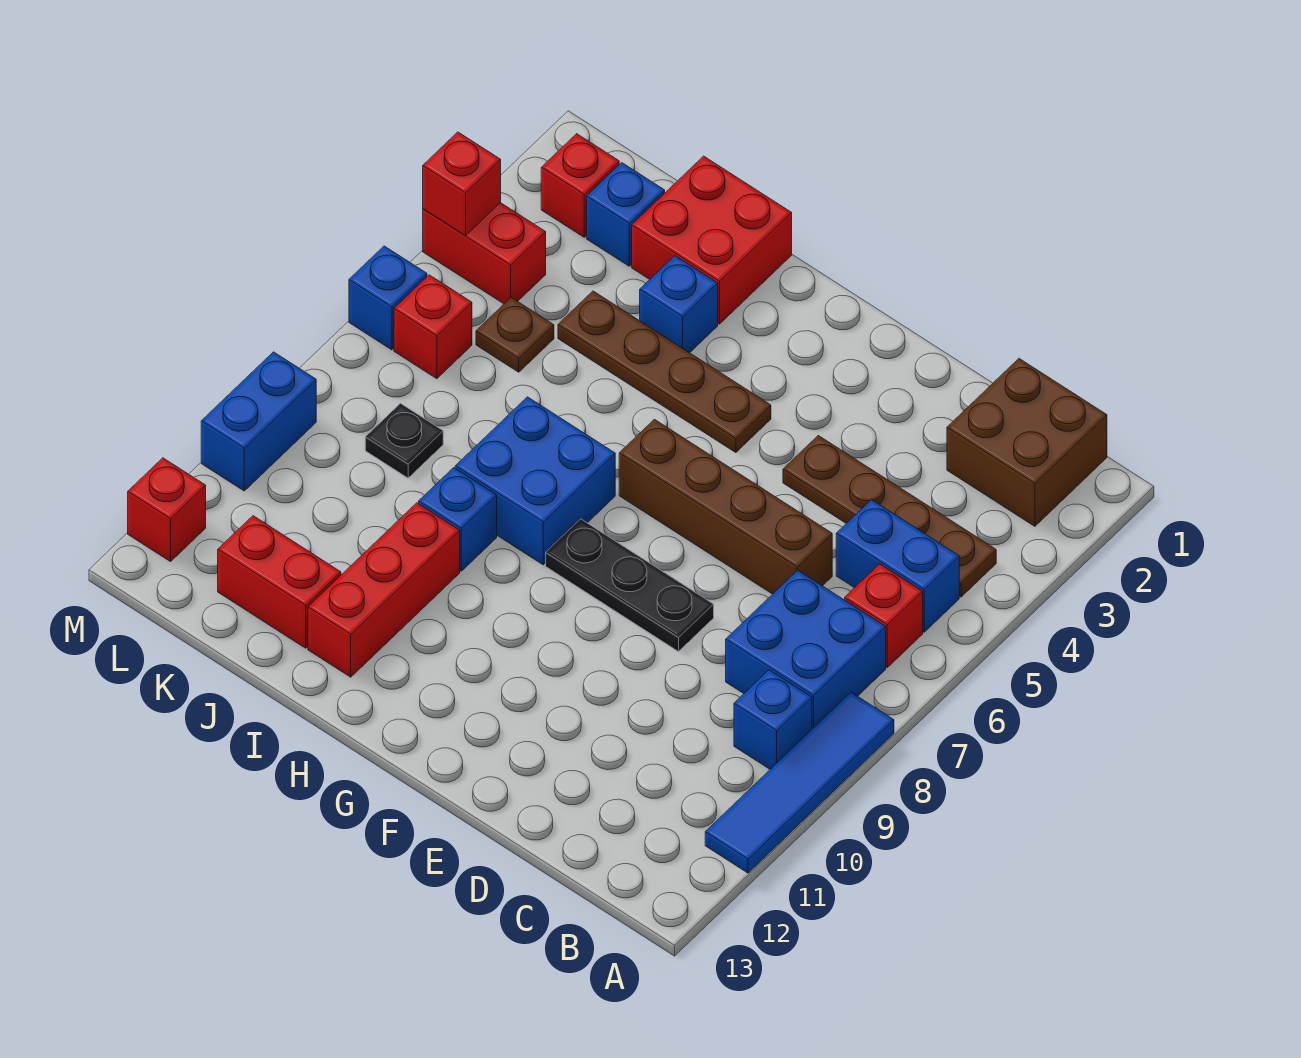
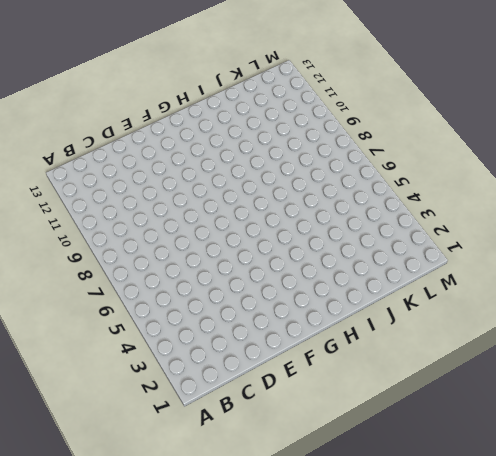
none -> blue 1x4 tile [705,693,894,873]
none -> brown 2x2 brick [947,359,1107,526]
none -> brown 1x4 plate [783,436,996,597]

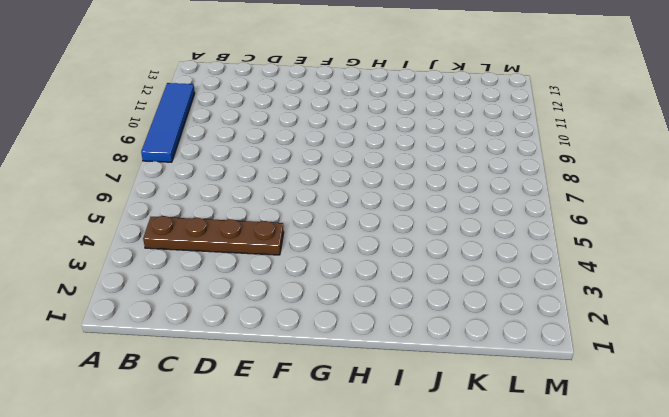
none -> brown 2x2 brick [947,359,1107,526]
none -> blue 1x2 brick [836,500,959,632]
none -> red 1x1 brick [845,564,923,667]

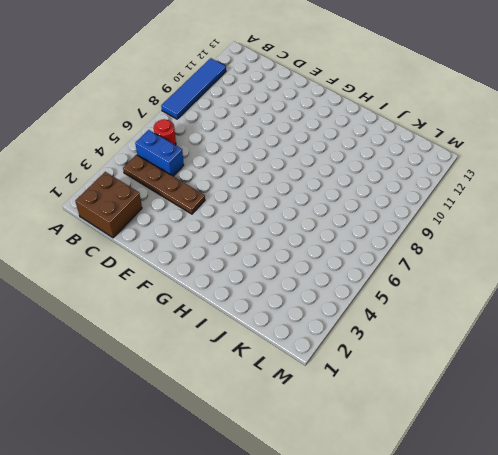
red 1x1 round brick [154,119,176,145] -> red 1x1 brick [845,564,923,667]
none -> blue 2x2 brick [726,570,886,729]
none -> blue 1x1 brick [734,670,812,769]
none -> brown 1x4 brick [619,419,832,594]

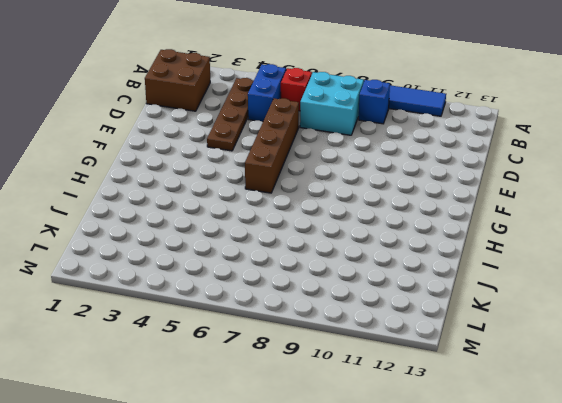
cyan 2x2 brick [300,72,364,135] -> blue 2x2 brick [726,570,886,729]
none -> black 1x3 plate [546,519,714,652]
none -> brown 1x4 plate [558,291,771,452]
none -> blue 2x2 brick [455,397,615,565]

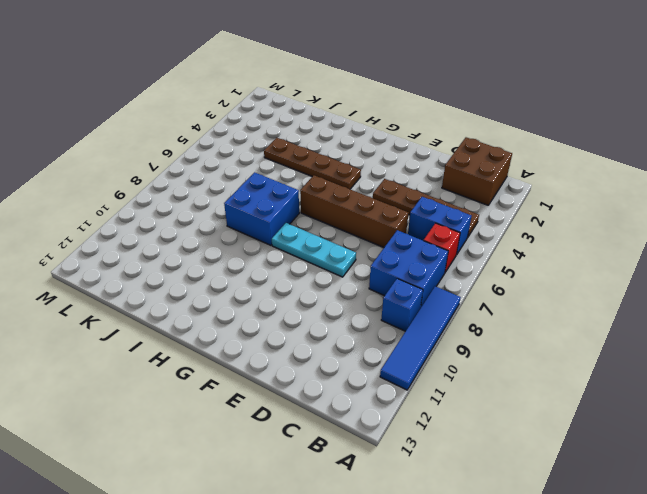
cyan 1x3 plate [272,223,356,277] -> black 1x3 plate [546,519,714,652]
none -> red 2x2 brick [632,156,792,324]
none -> blue 1x1 brick [640,256,718,353]
none -> blue 1x1 brick [419,468,497,571]

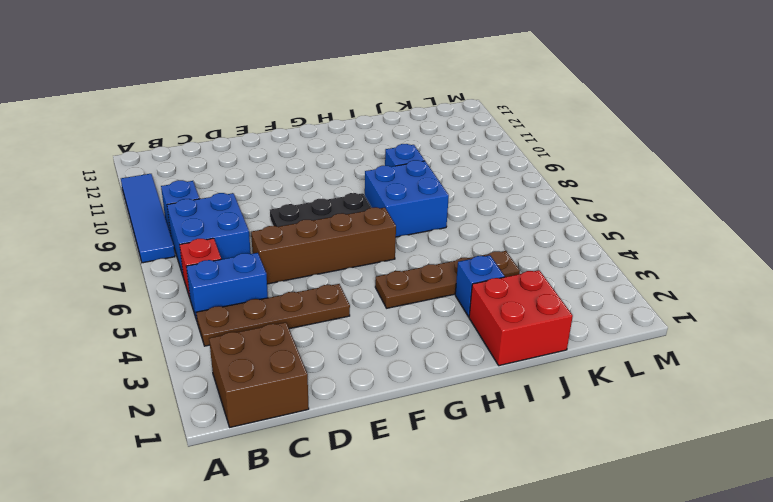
none -> red 1x3 brick [308,503,460,677]
none -> red 1x2 brick [218,516,341,648]
none -> blue 1x1 brick [587,163,665,266]

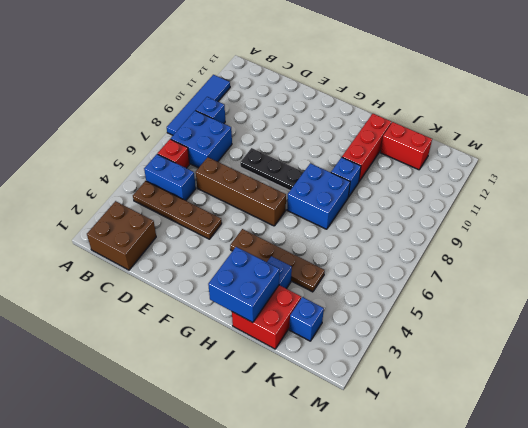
blue 2x2 brick [208,247,279,323] -> none
none -> brown 1x1 plate [476,298,554,372]
none -> black 1x1 plate [365,403,443,478]
none -> red 1x1 brick [541,134,619,237]

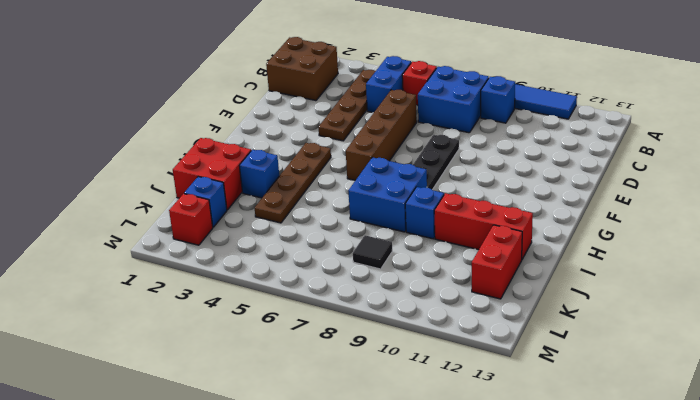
black 1x1 tile [353,235,392,269] -> black 1x1 plate [365,403,443,478]
none -> brown 1x1 plate [476,298,554,372]
none -> red 1x2 brick [423,203,546,304]
none -> red 1x1 brick [394,275,472,379]

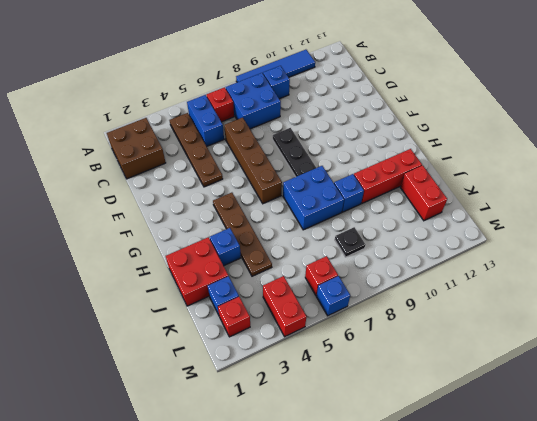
none -> brown 1x1 plate [476,298,554,372]
none -> blue 1x2 brick [201,352,316,491]
none -> red 1x1 brick [128,458,206,562]

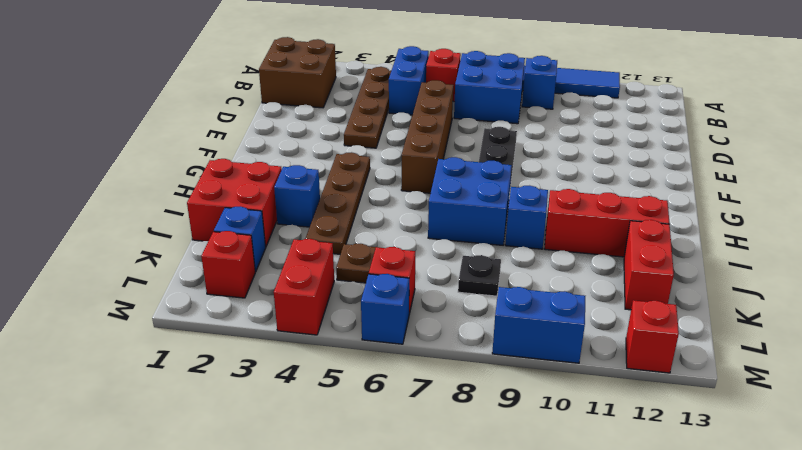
none -> red 1x1 brick [423,132,501,236]

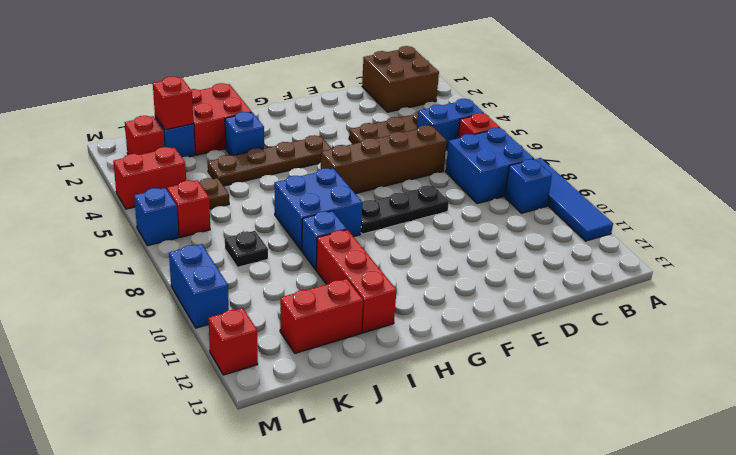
red 1x1 brick [153,76,193,130] -> red 1x1 brick moved to [423,132,501,236]

